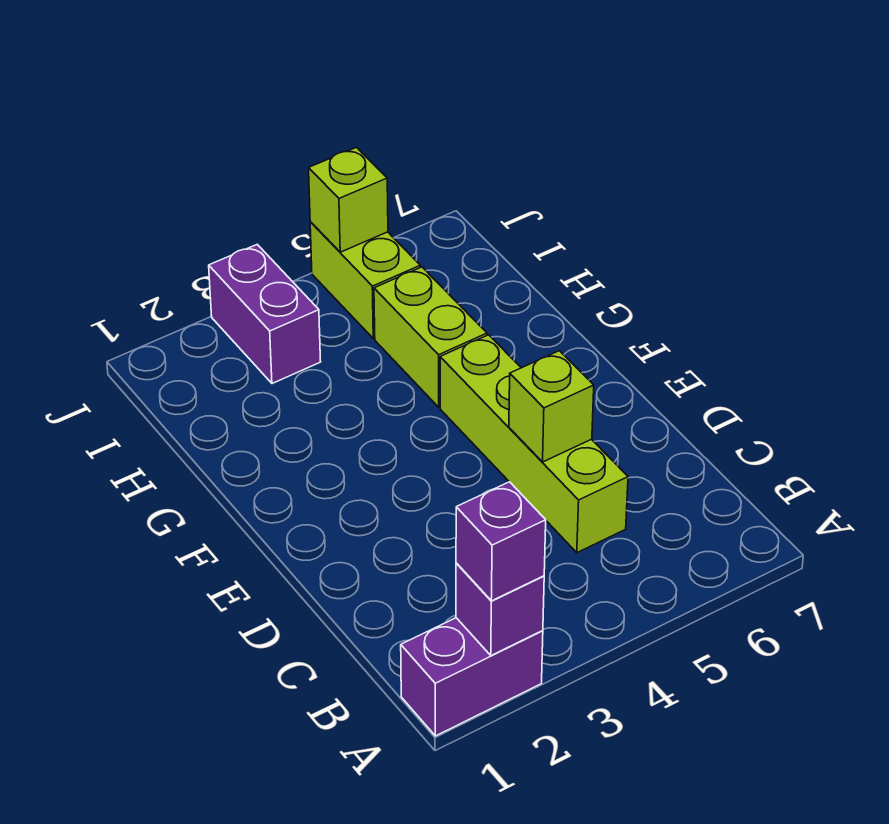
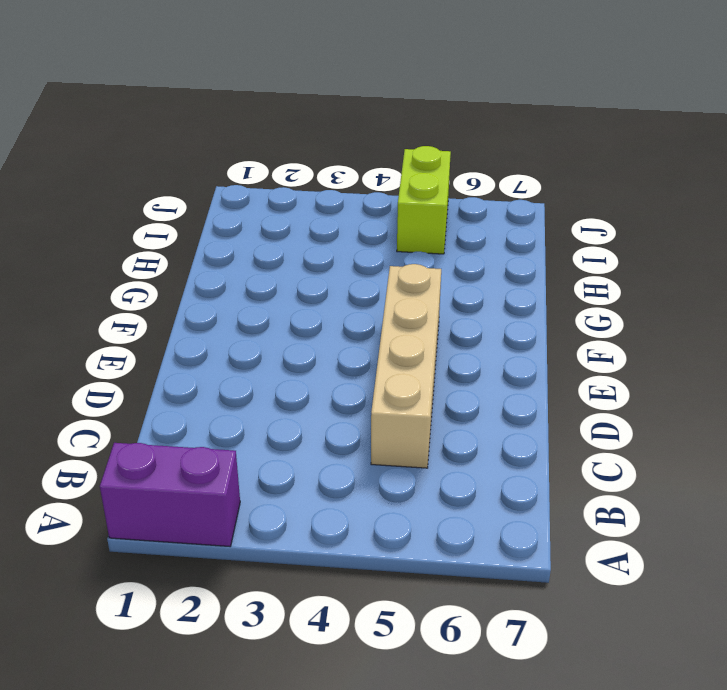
tan 1x4 brick [371,264,441,468] -> lime 1x4 brick [440,335,628,553]
none -> lime 1x2 brick [374,267,487,407]
none -> purple 1x2 brick [209,245,321,384]

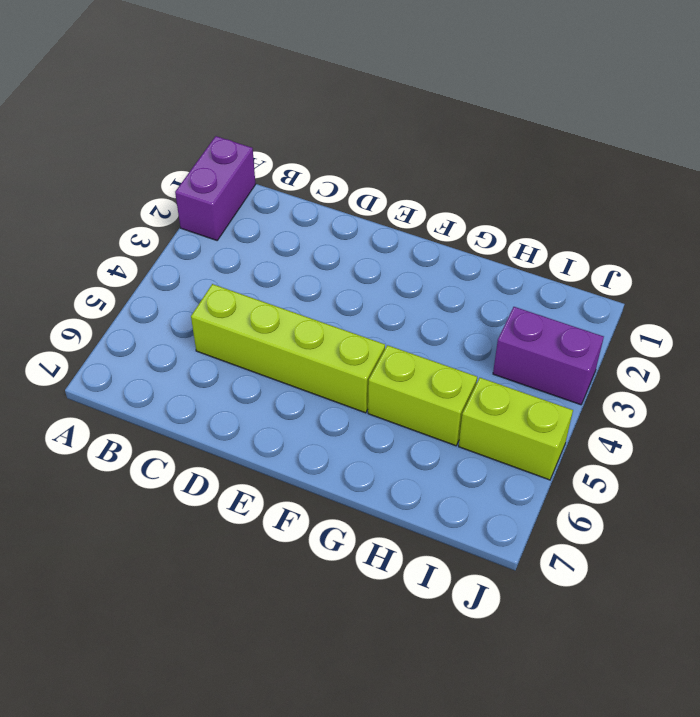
none -> purple 1x1 brick [456,563,544,655]
none -> lime 1x1 brick [509,351,594,462]

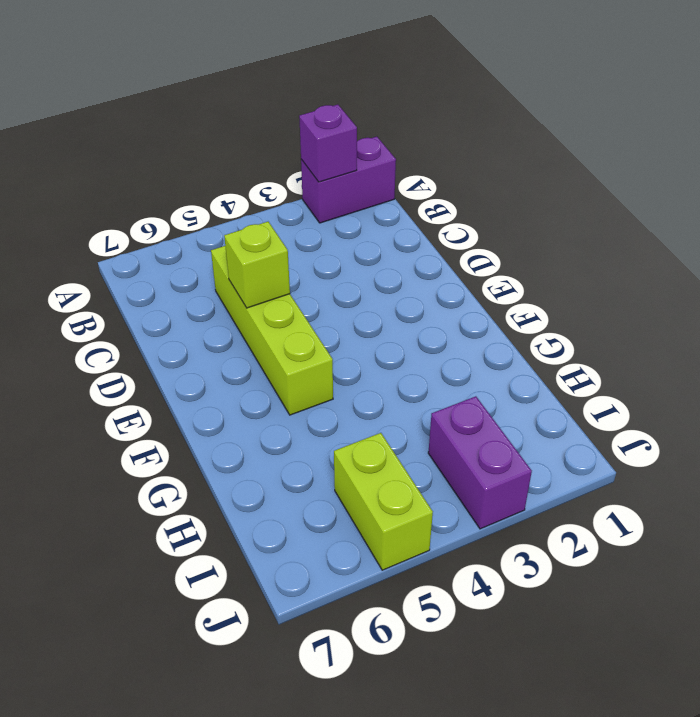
none -> lime 1x2 brick [374,267,487,407]
none -> lime 1x1 brick [309,147,388,252]

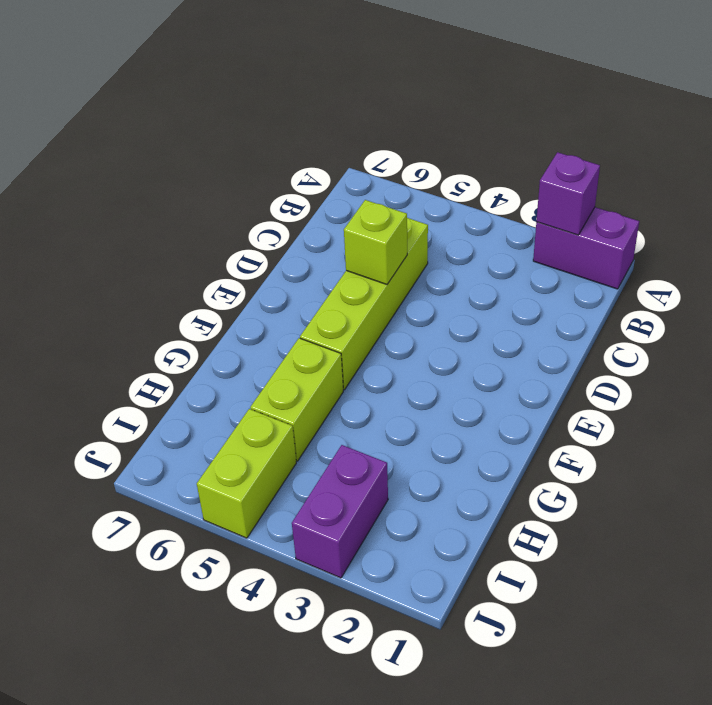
none -> lime 1x1 brick [309,147,388,252]
none -> purple 1x1 brick [456,482,546,601]

